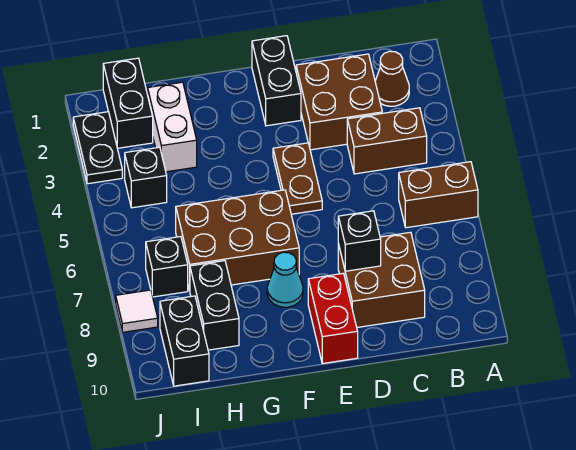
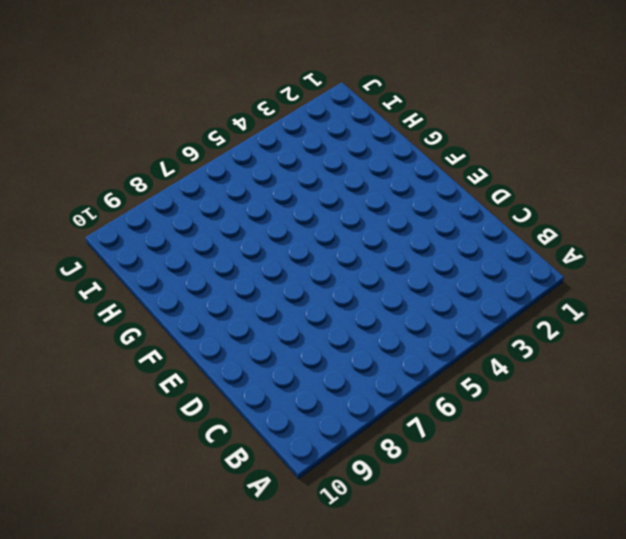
none -> brown 1x2 brick [399,162,478,228]
none -> brown 1x1 cone [375,51,409,106]
none -> brown 1x2 brick [347,108,427,174]

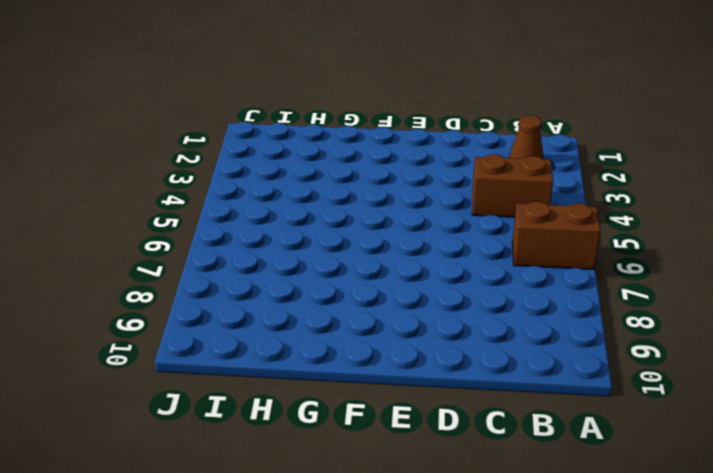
none -> brown 2x2 brick [296,54,382,150]
none -> brown 2x2 brick [338,232,425,327]
none -> black 1x2 brick [252,36,301,126]

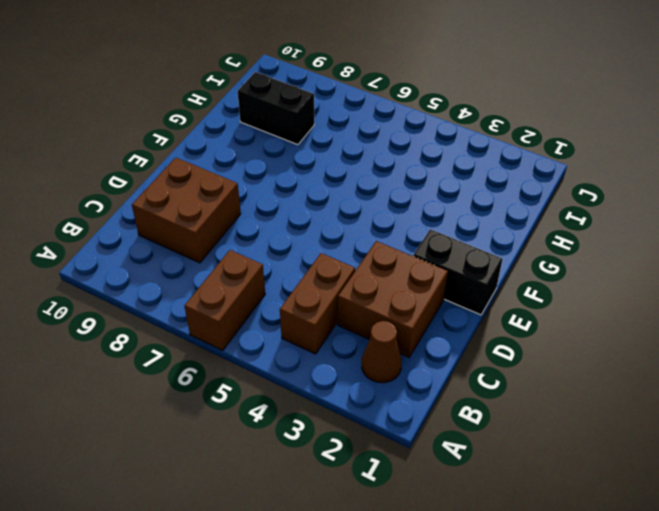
none -> brown 1x2 plate [273,143,322,214]
none -> red 1x2 brick [308,273,358,364]
none -> brown 2x3 brick [176,190,299,291]

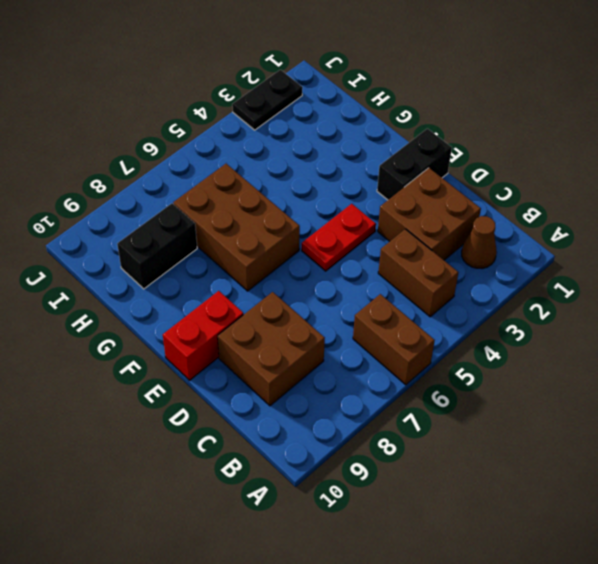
red 1x2 plate [302,204,376,271] -> brown 1x2 plate [273,143,322,214]
none -> cyan 1x1 cone [267,252,303,307]
none -> white 1x2 brick [148,82,197,172]
none -> black 1x2 brick [103,58,153,148]

